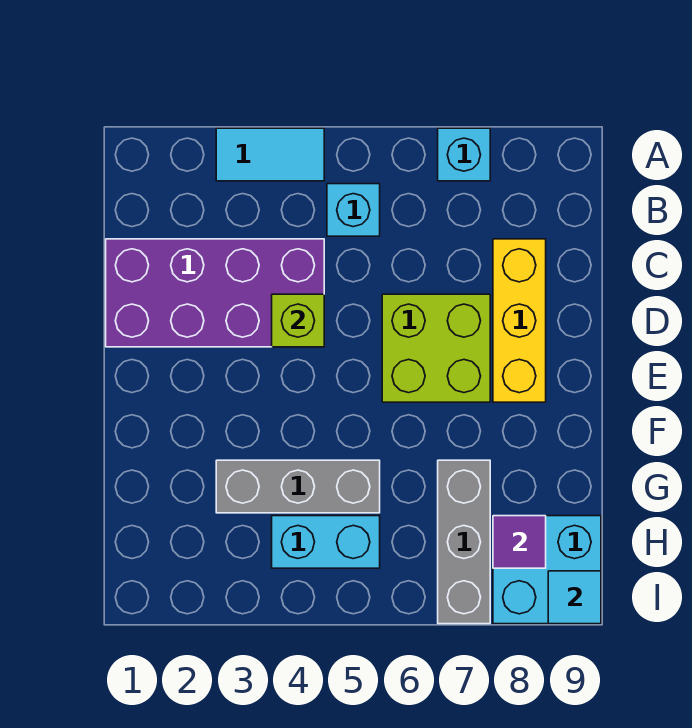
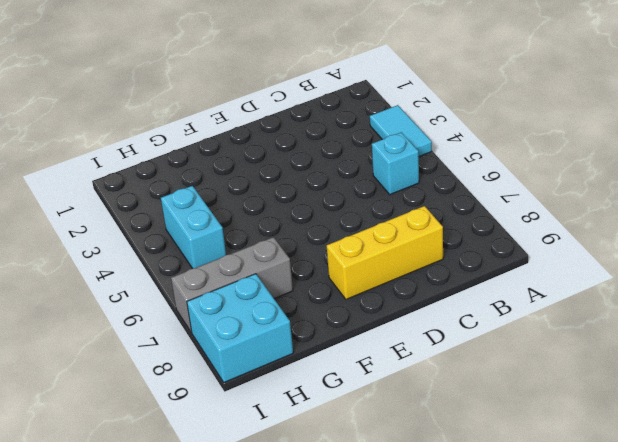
none -> cyan 1x1 brick [438,128,490,181]
none -> purple 2x4 brick [106,239,324,347]
none -> lime 2x2 brick [382,294,490,402]

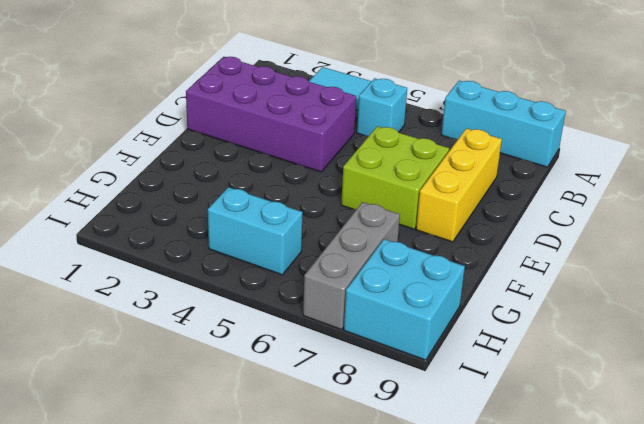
cyan 1x3 brick [441,81,566,167] -> cyan 1x1 brick [438,128,490,181]
none -> grey 1x3 brick [216,460,380,513]
none -> lime 1x1 brick [272,294,324,347]
none -> purple 1x1 tile [493,516,546,568]

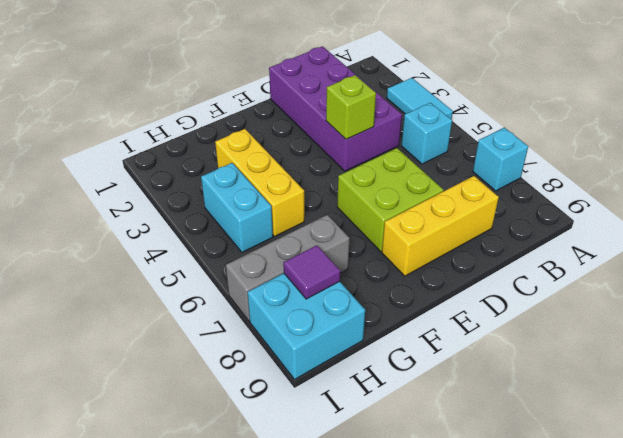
yellow 1x3 brick [215,129,304,237] -> grey 1x3 brick [216,460,380,513]
none -> cyan 1x1 tile [548,571,601,624]

